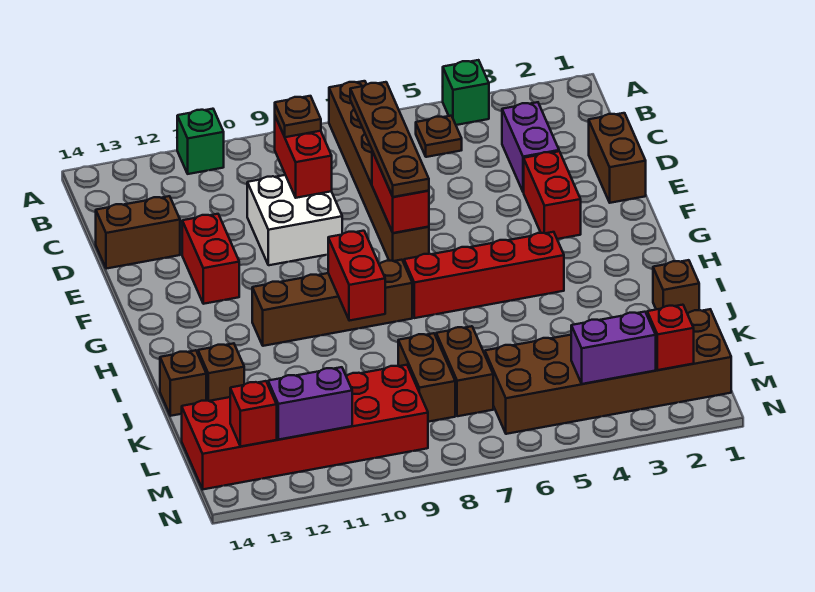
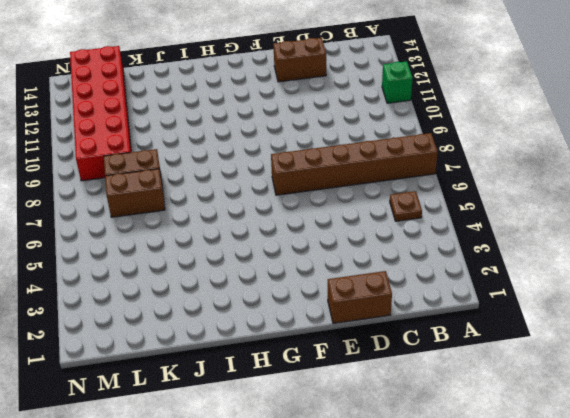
brown 1x2 brick [273,38,326,82] -> brown 1x2 brick turned to [96,196,180,269]
none -> green 1x1 brick [443,60,489,125]
none -> purple 1x2 brick [502,102,559,192]
none -> white 2x2 brick [247,175,342,265]

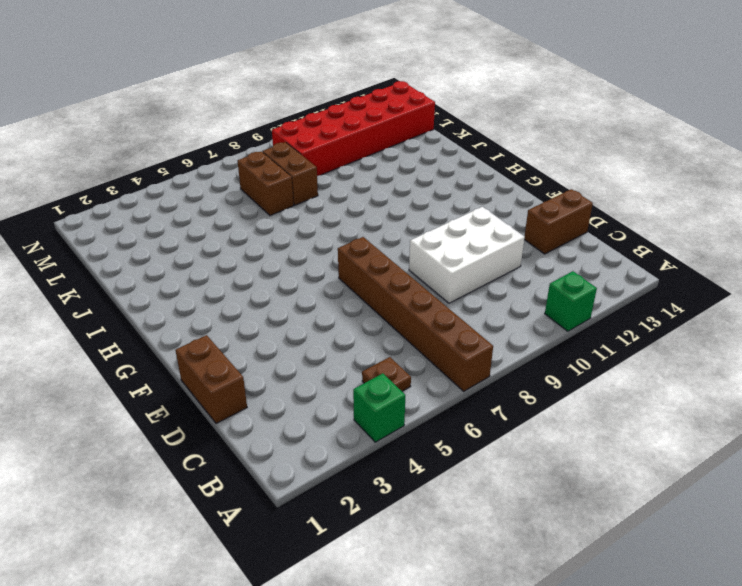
white 2x3 brick [409,207,525,303] -> white 2x2 brick [247,175,342,265]
none -> purple 1x2 brick [502,102,559,192]
none -> red 1x2 brick [524,151,581,239]
none -> red 1x2 brick [182,214,239,304]

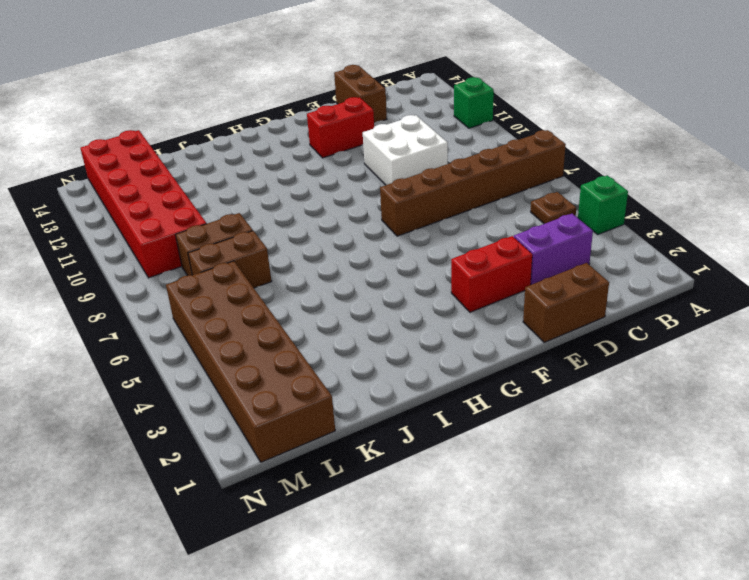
none -> red 1x4 brick [404,232,564,318]
none -> brown 1x4 brick [252,260,412,346]
none -> brown 1x1 brick [653,260,699,313]

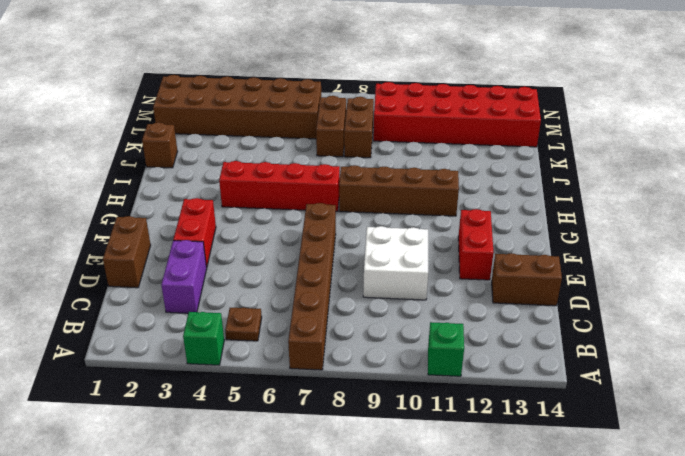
none -> brown 1x1 brick [198,343,244,401]
none -> brown 1x1 brick [160,350,206,416]
none -> red 1x2 brick [275,116,332,198]

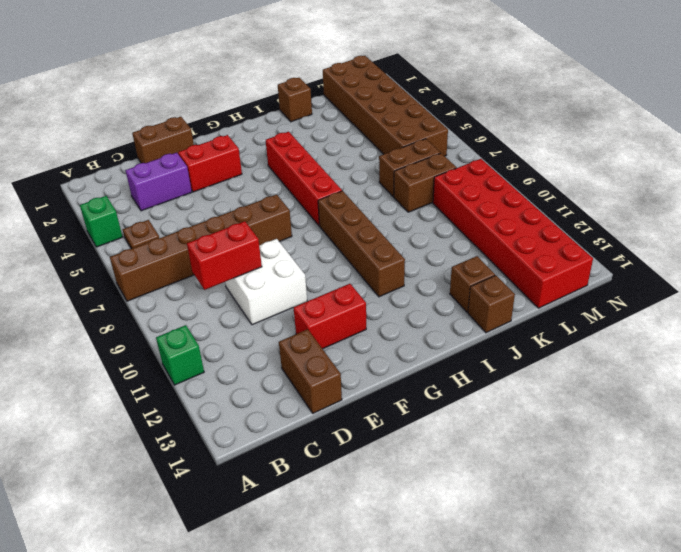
none -> red 1x2 brick [372,151,429,233]
none -> red 1x2 brick [328,231,385,321]
none -> red 1x1 brick [647,305,694,370]

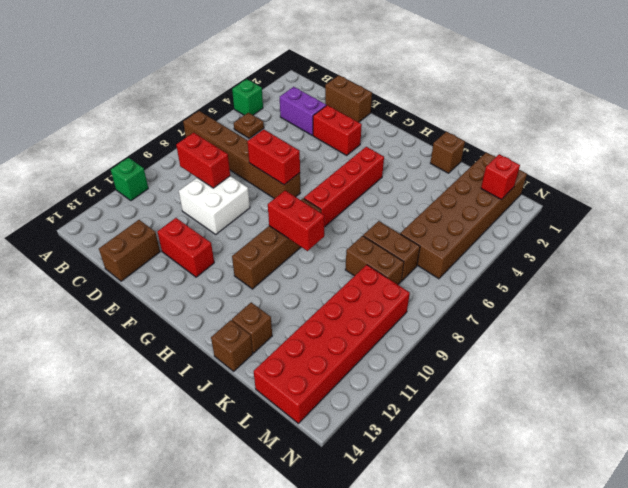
none -> purple 1x2 brick [571,312,656,384]
none -> purple 1x2 brick [268,367,352,440]
none -> red 1x1 brick [230,381,277,446]

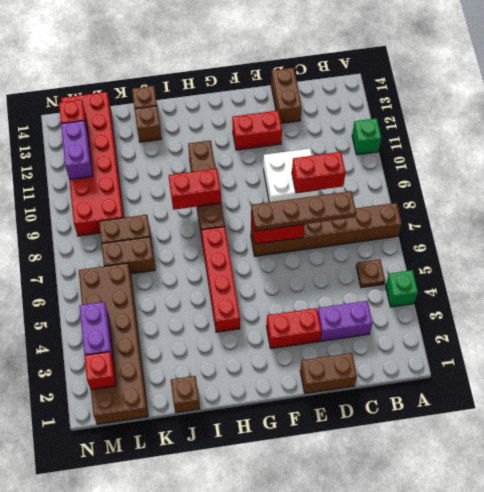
none -> brown 1x1 plate [275,96,321,137]

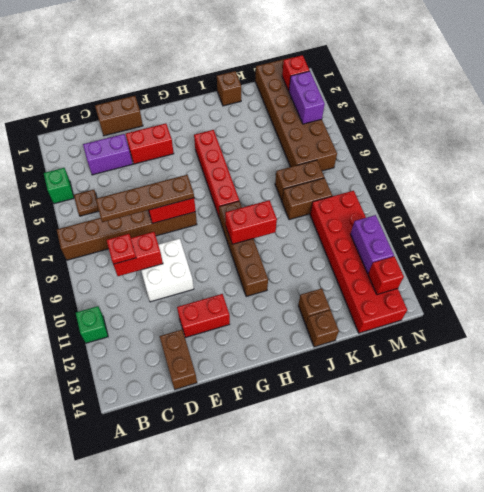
red 1x1 plate [107,234,136,264] -> brown 1x1 plate [275,96,321,137]

